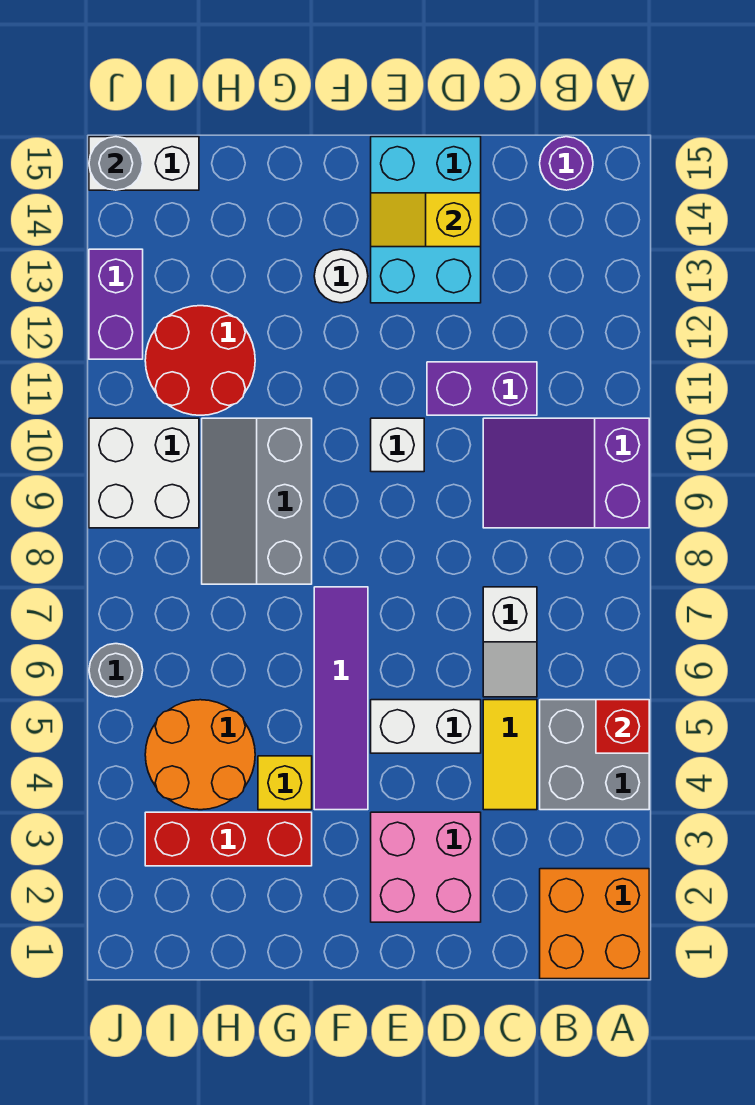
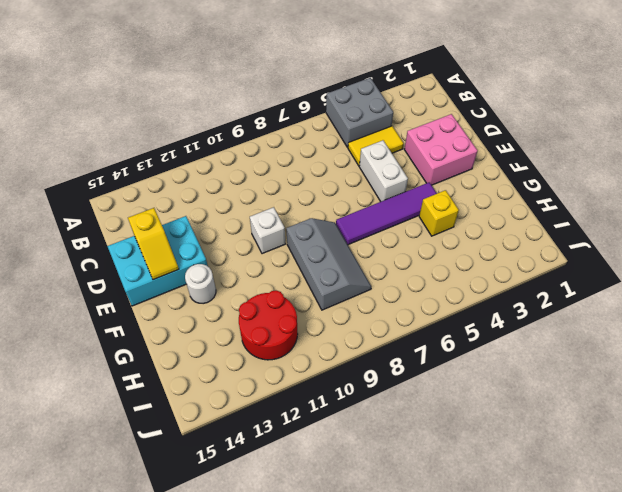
grey 2x3 slope [286,218,371,310] -> grey 2x3 slope turned to [202,418,312,584]
none -> orange 2x2 brick [540,869,649,979]
none -> purple 2x3 slope [483,418,649,528]
none -> purple 1x1 round brick [540,137,593,190]

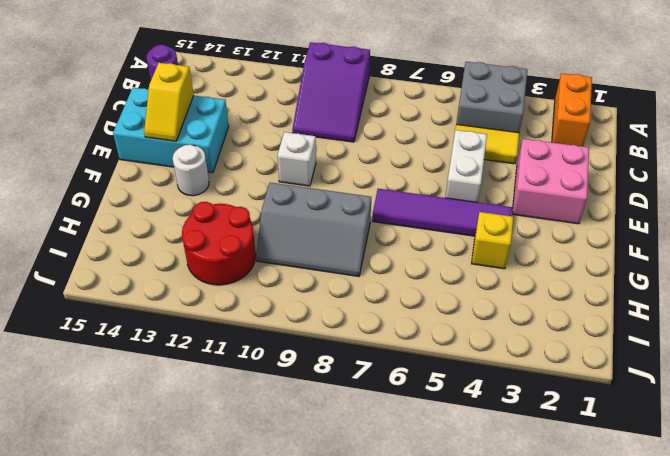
orange 1x2 brick [552,73,592,147] -> orange 2x2 brick [540,869,649,979]
none -> white 1x2 slope [483,587,537,697]
none -> purple 1x2 brick [427,362,537,415]
none -> red 1x3 brick [145,812,312,866]

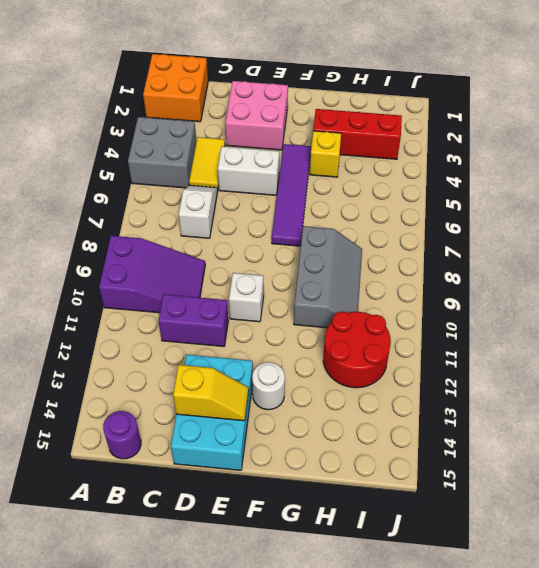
none -> orange 2x2 round brick [145,700,255,810]
none -> white 2x2 brick [89,418,199,528]
none -> white 1x2 brick [89,137,199,190]

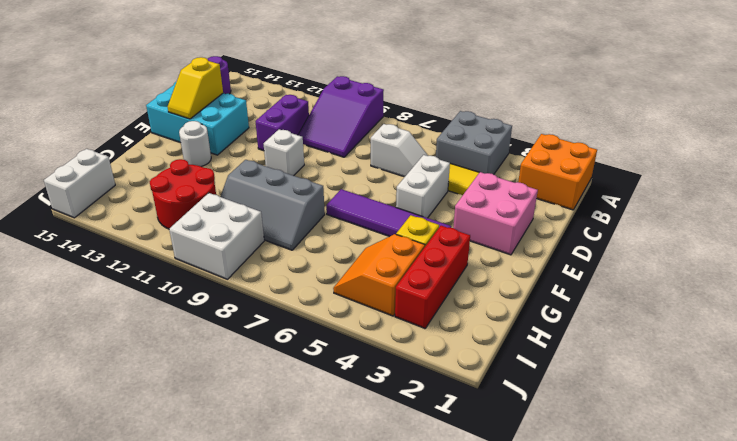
orange 2x2 slope [333,234,425,316] -> orange 2x2 round brick [145,700,255,810]
none -> grey 1x1 round brick [89,644,143,697]
none -> purple 1x2 brick [89,249,143,359]
none -> red 1x1 brick [596,700,649,753]

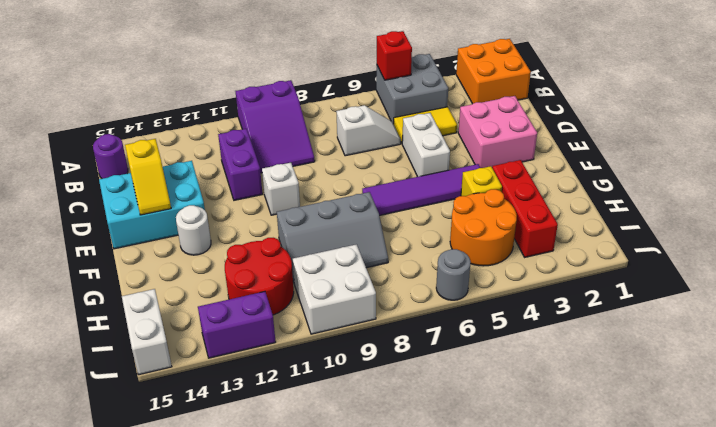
none -> grey 1x1 round brick [89,137,143,190]

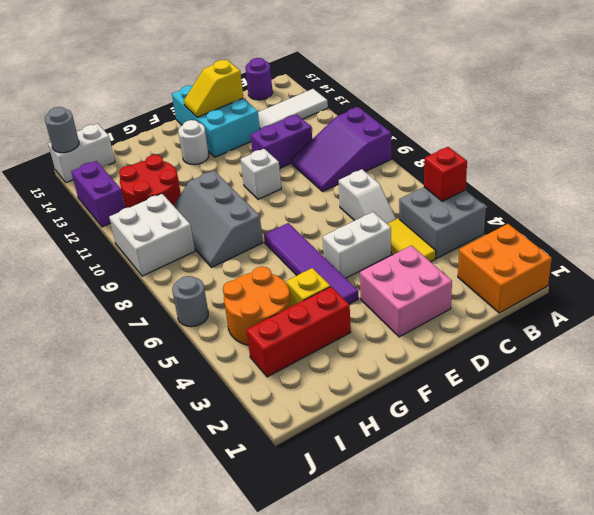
white 1x3 tile [258,89,328,130] -> none

